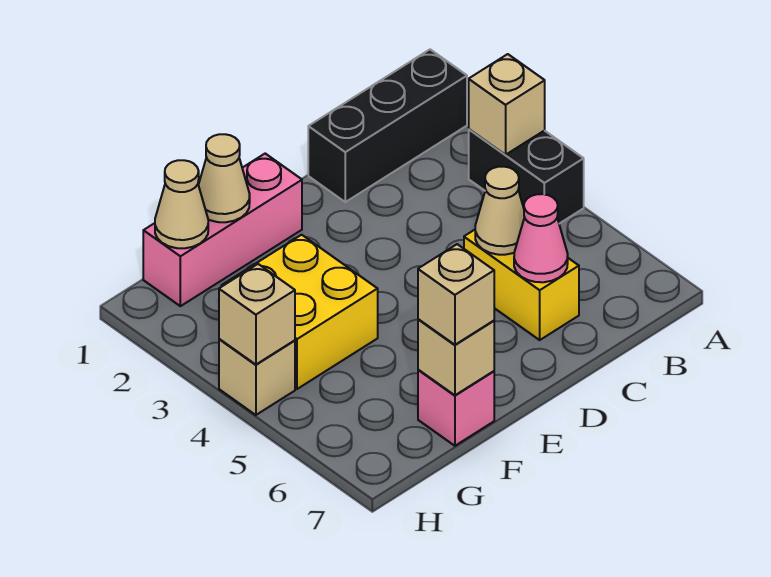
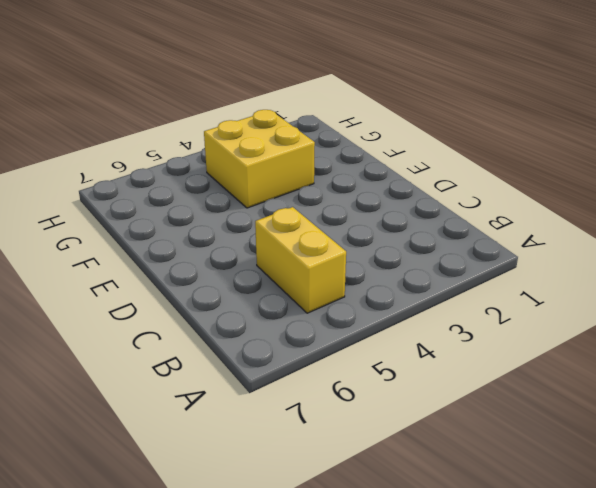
yellow 1x2 brick [255,207,346,313] -> yellow 1x2 brick turned to [464,230,579,340]
none -> black 1x3 brick [308,50,467,202]
none -> black 1x2 brick [469,129,584,224]
none -> pink 1x3 brick [143,154,302,306]

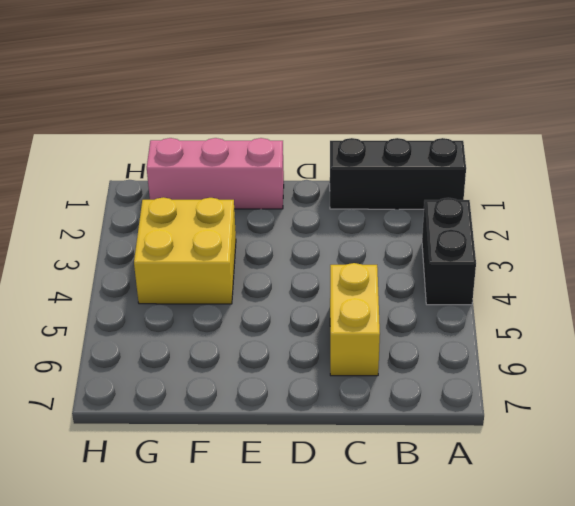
none -> pink 1x1 brick [418,370,494,446]
none -> tan 1x1 brick [219,339,295,415]
none -> tan 1x1 brick [469,54,545,155]

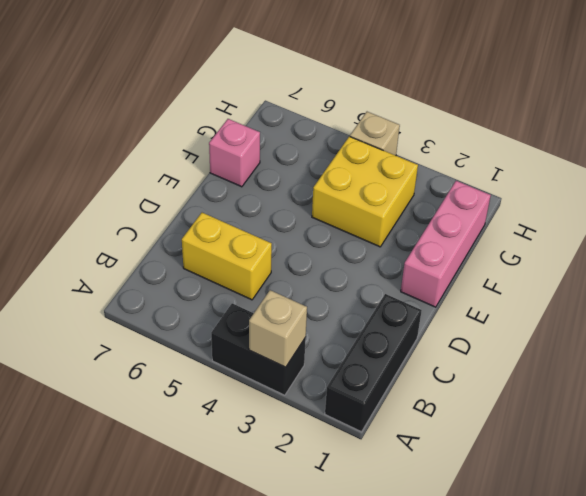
none -> tan 1x1 cone [475,167,524,255]
none -> pink 1x1 cone [514,194,568,282]
none -> tan 1x1 cone [199,134,250,222]

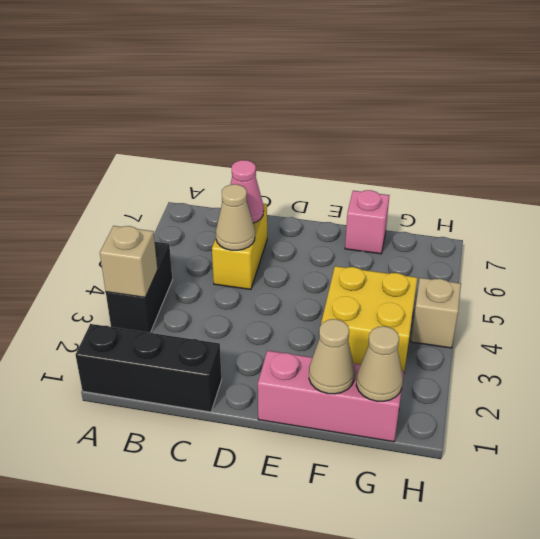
none -> tan 1x1 brick [418,319,494,395]
none -> tan 1x1 brick [219,264,295,365]
none -> tan 1x1 brick [418,244,494,345]

